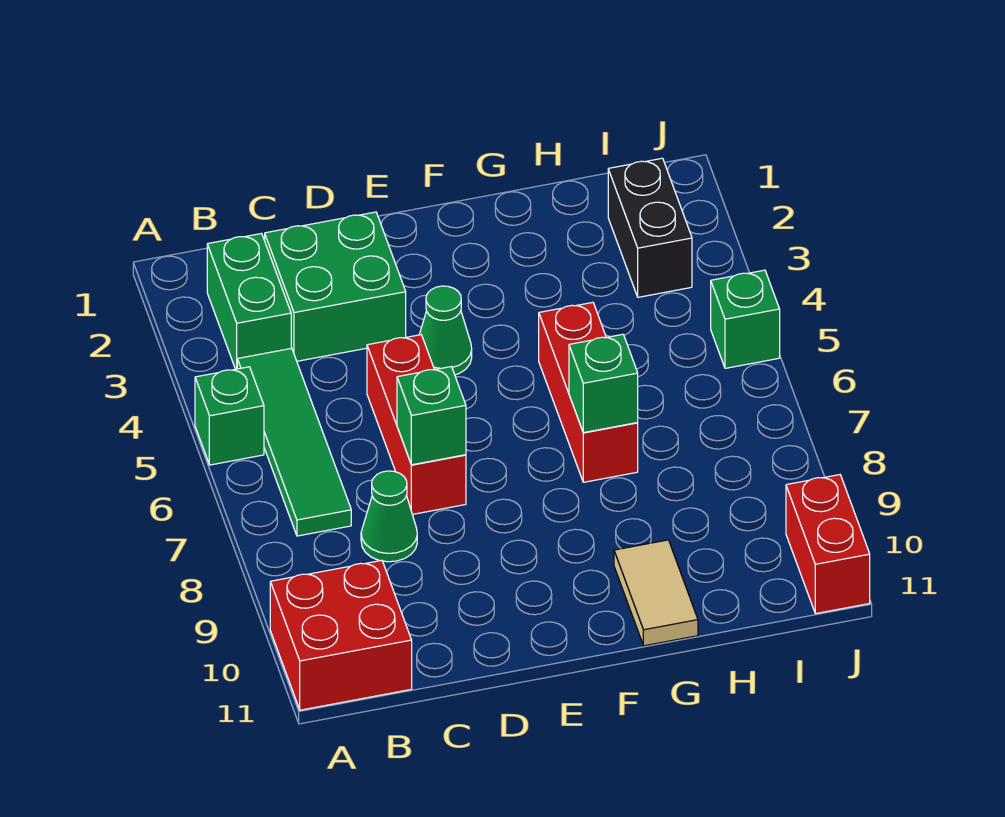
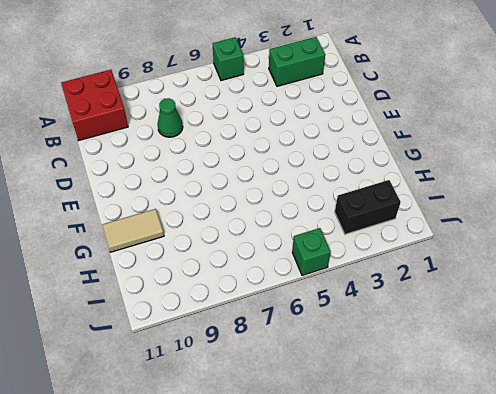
none -> green 1x4 tile [237,348,351,536]
none -> green 2x2 brick [265,212,406,361]
none -> red 1x3 brick [367,335,466,514]

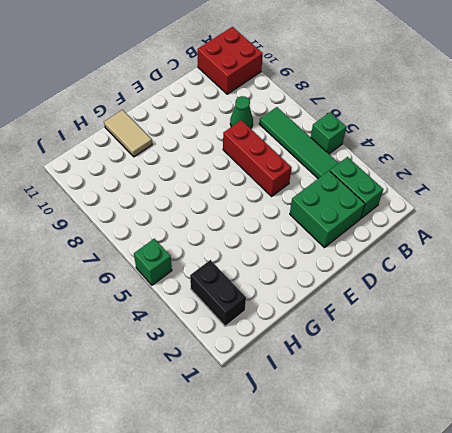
none -> green 1x1 cone [419,286,472,375]
none -> red 1x3 brick [539,302,638,482]
none -> red 1x2 brick [786,475,870,614]

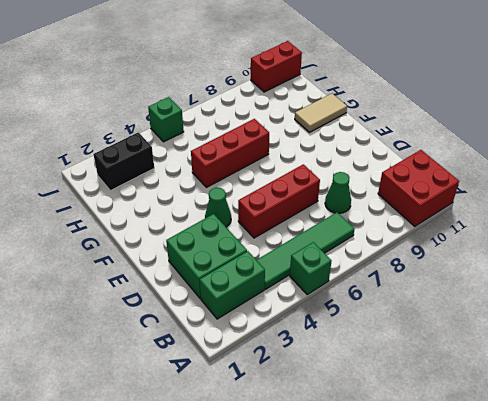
none -> green 1x1 brick [397,367,466,465]
none -> green 1x1 brick [569,334,638,433]

